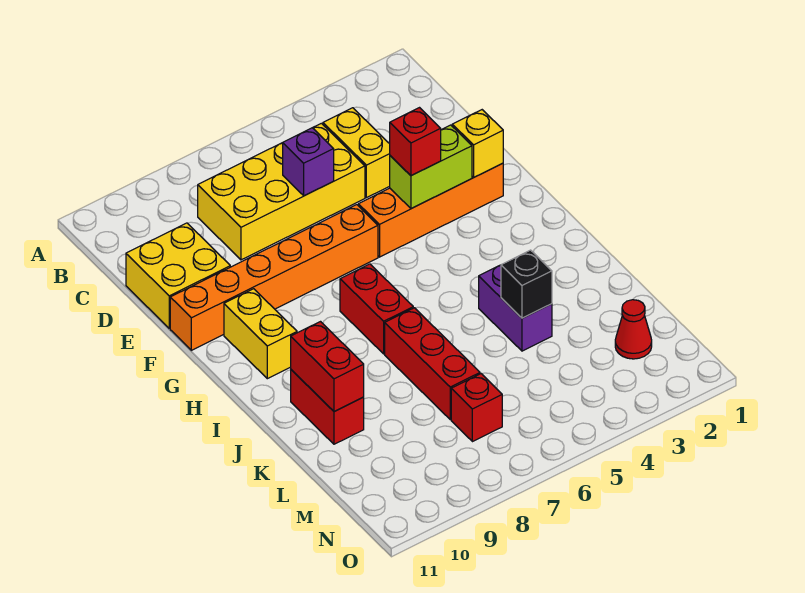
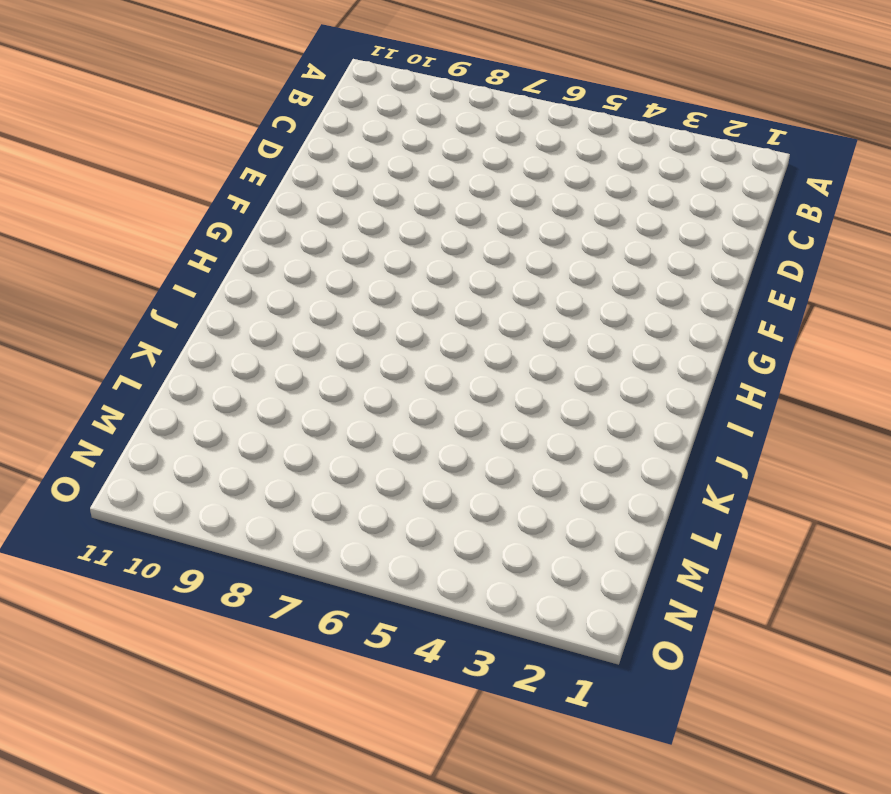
none -> yellow 1x2 brick [323,108,390,198]
none -> yellow 2x4 brick [198,123,365,260]
none -> yellow 2x2 brick [126,223,230,328]

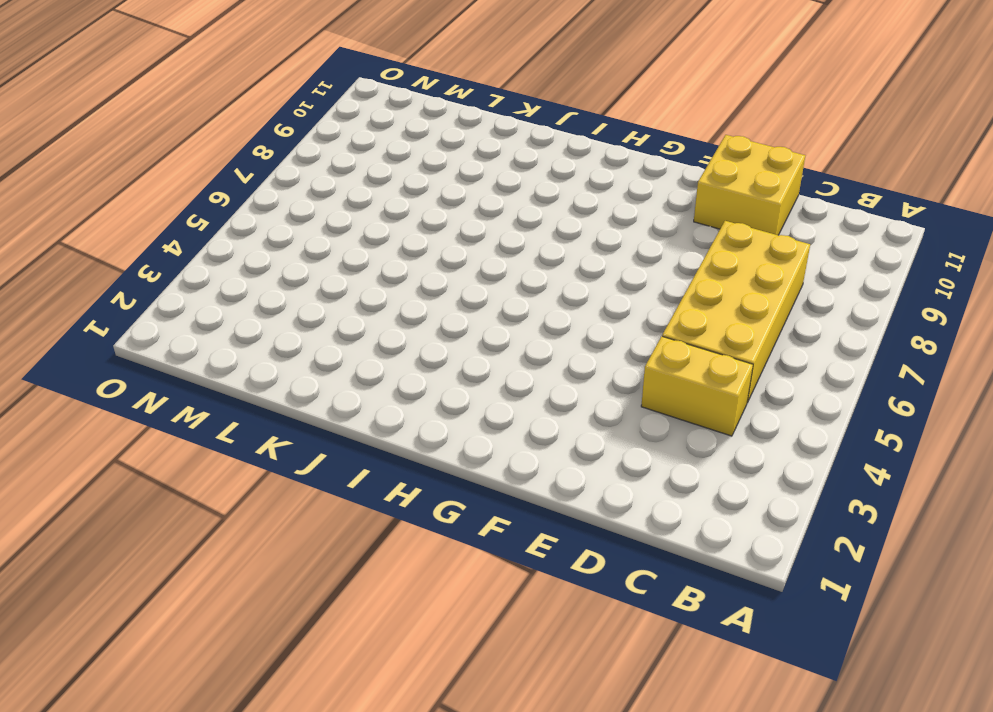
none -> orange 1x4 brick [358,163,503,257]
none -> orange 1x6 brick [170,205,378,350]
none -> yellow 1x2 brick [224,289,297,379]

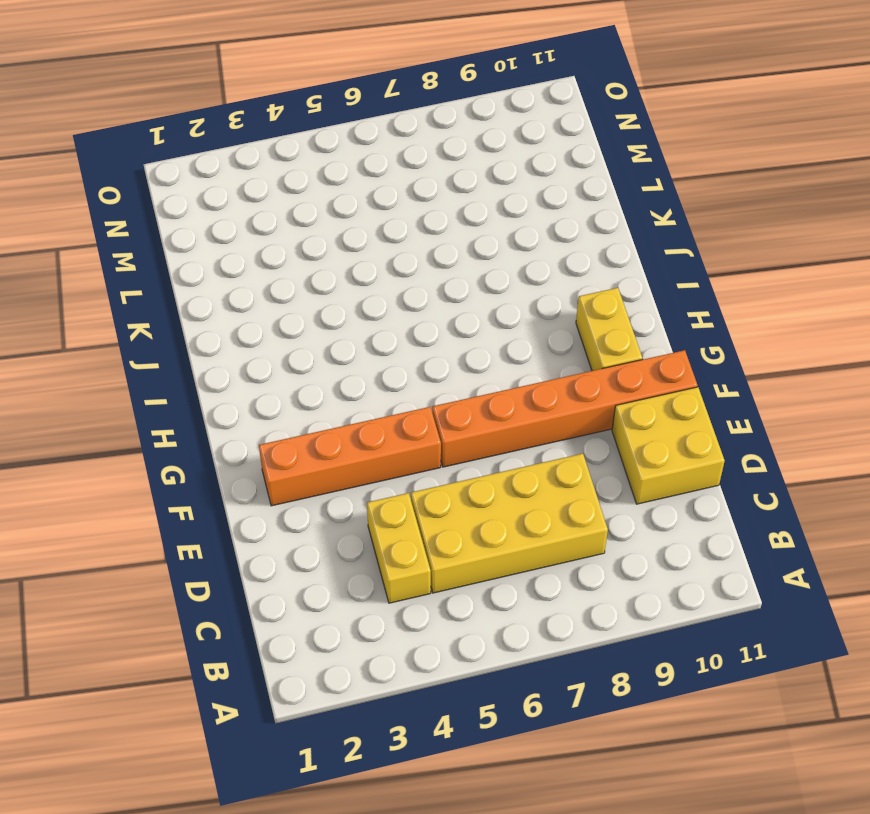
none -> red 1x2 brick [340,264,413,354]
none -> purple 1x2 brick [479,265,552,351]
none -> red 1x3 brick [385,308,480,420]

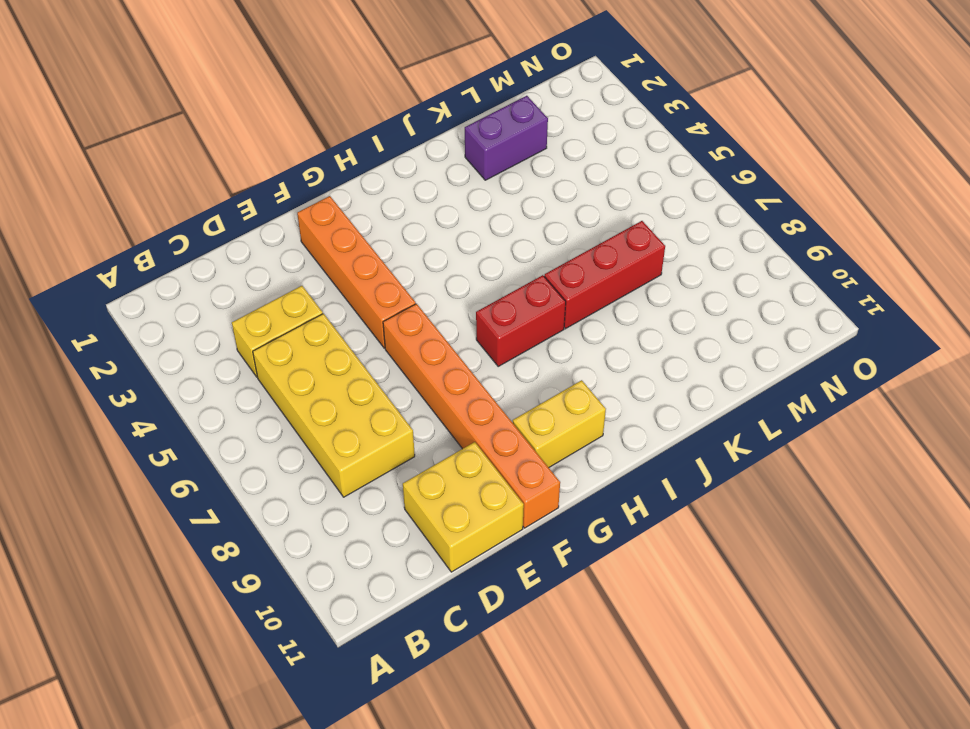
purple 1x2 brick [465,96,548,180] -> purple 1x2 brick moved to [479,265,552,351]
none -> red 1x2 brick [291,370,364,444]
none -> red 1x1 cone [615,300,652,359]
none -> red 1x1 brick [451,374,502,442]

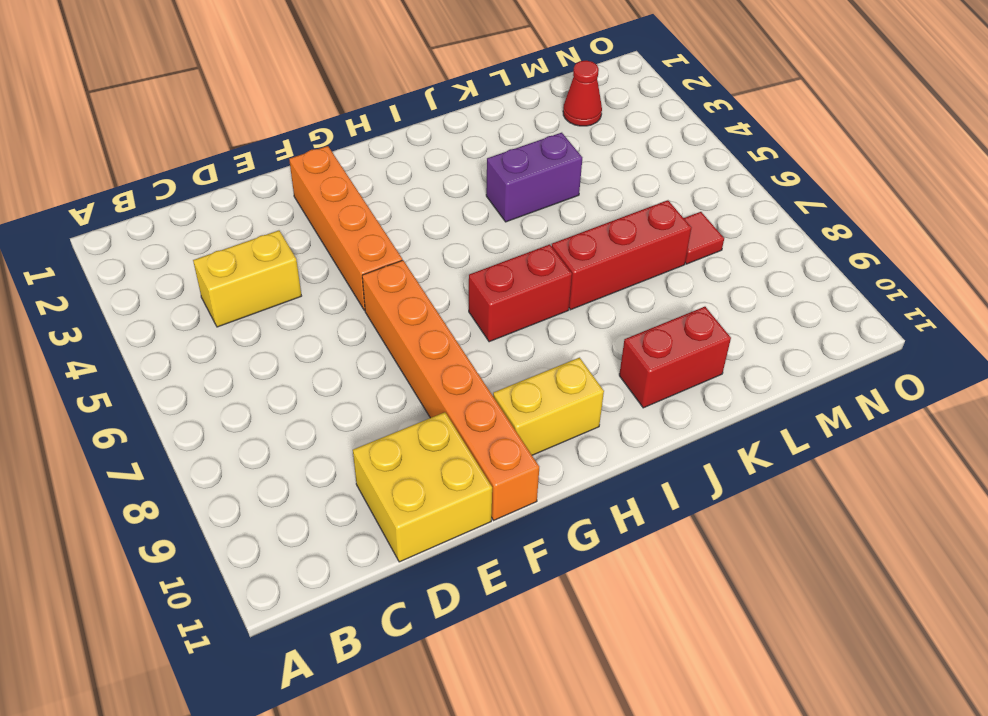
red 1x1 tile [684,212,724,264] -> red 1x1 brick [451,374,502,442]
none -> yellow 2x4 brick [198,123,365,260]
none -> purple 1x1 brick [283,128,334,196]
none -> yellow 1x1 brick [452,110,503,177]

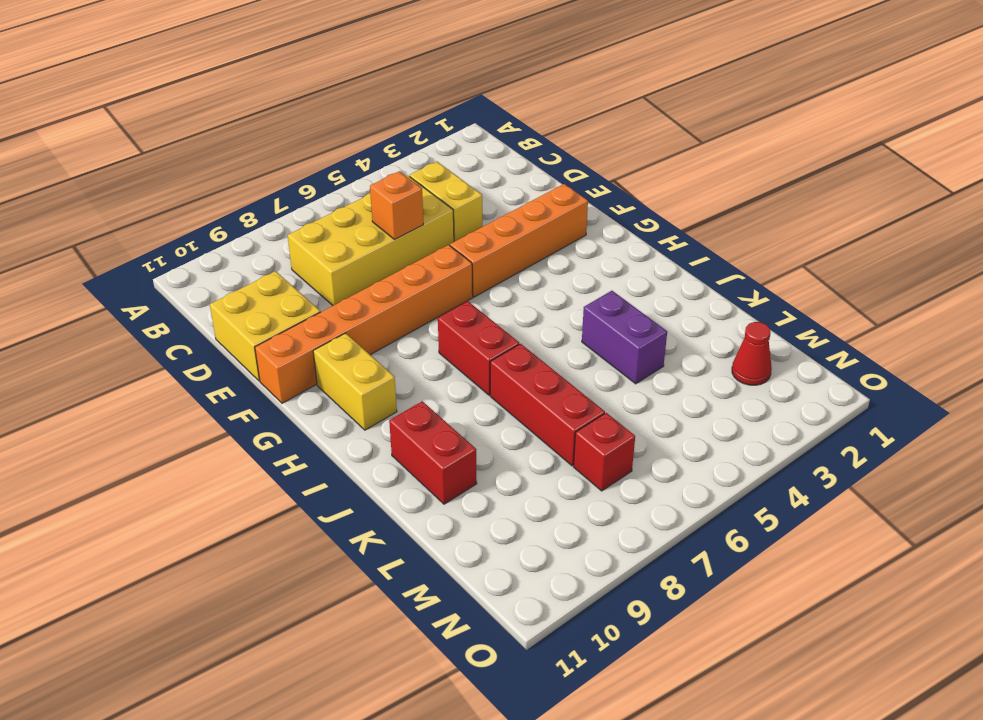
orange 1x1 brick [370,171,423,239] -> purple 1x1 brick [283,128,334,196]
none -> yellow 1x1 brick [452,110,503,177]
none -> lime 1x2 brick [390,125,472,209]
none -> red 1x2 brick [291,322,364,412]

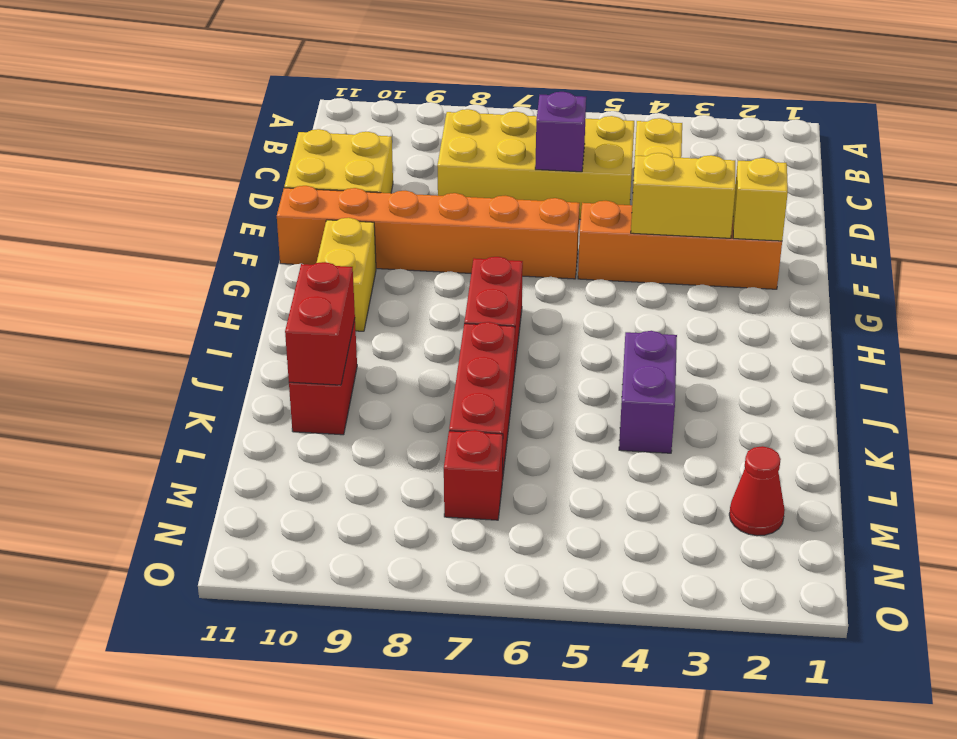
yellow 1x2 brick [631,153,735,238] -> lime 1x2 brick [390,125,472,209]
none -> black 1x1 brick [501,250,552,318]
none -> red 1x1 brick [390,108,441,176]

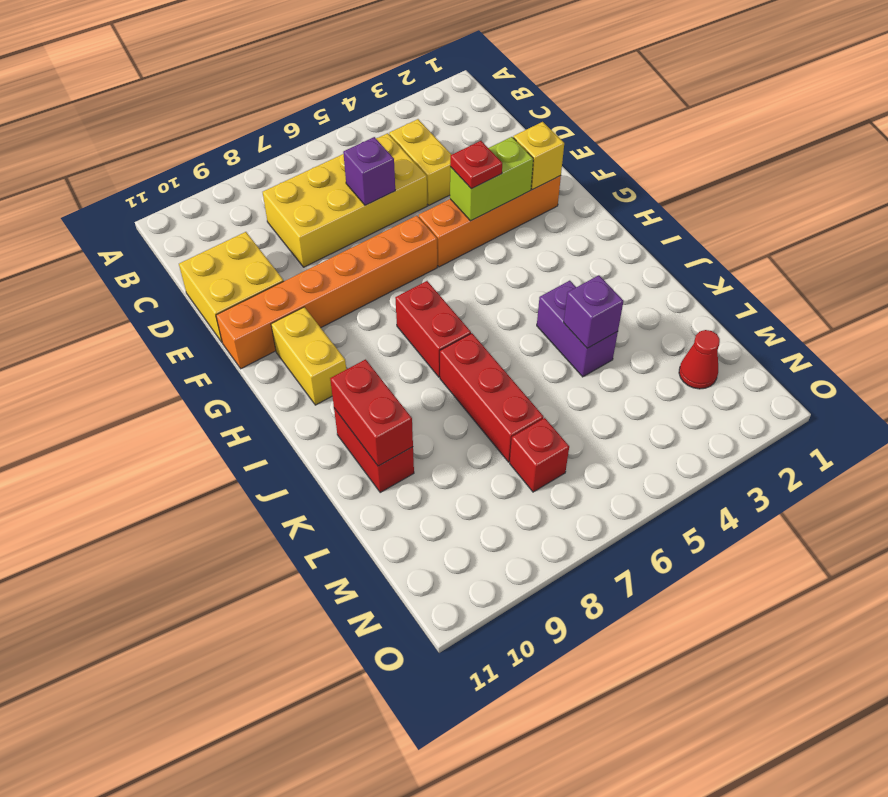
red 1x1 plate [450,141,502,189] -> red 1x1 brick [390,108,441,176]
purple 1x1 brick [564,275,623,348] -> black 1x1 brick [501,250,552,318]

